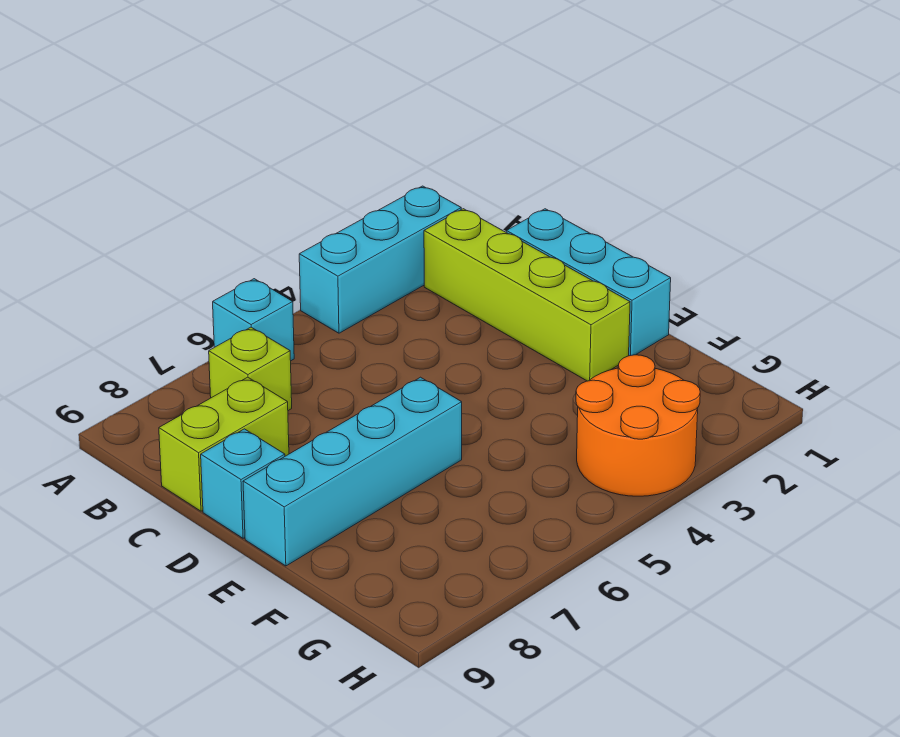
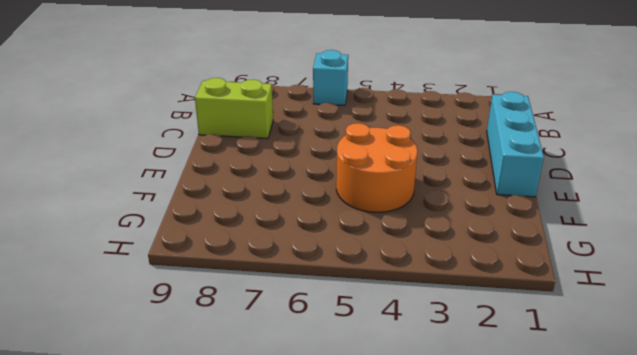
orange 2x2 round brick [336,123,418,212] -> orange 2x2 round brick moved to [576,355,700,496]
none -> cyan 1x3 brick [299,186,461,333]
none -> lime 1x4 brick [424,209,630,381]

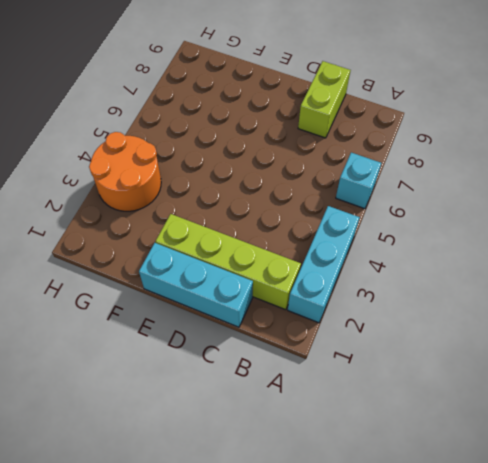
none -> lime 1x1 brick [209,327,292,411]
none -> cyan 1x1 brick [201,429,285,538]

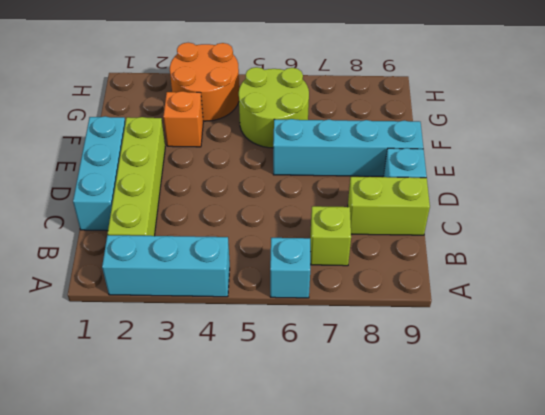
orange 1x1 brick [163,91,203,147] -> none
lime 2x2 round brick [239,67,309,148] -> none

